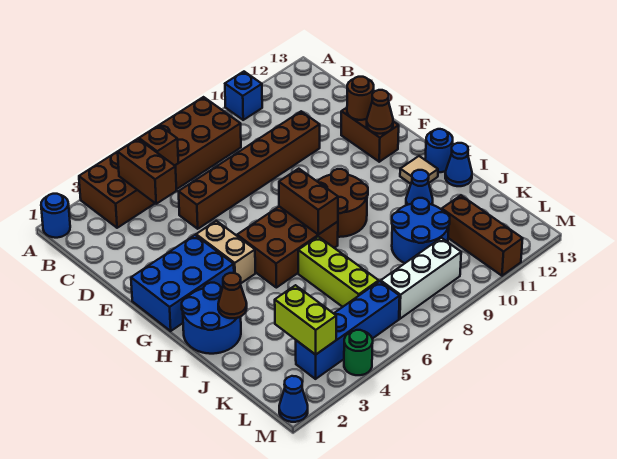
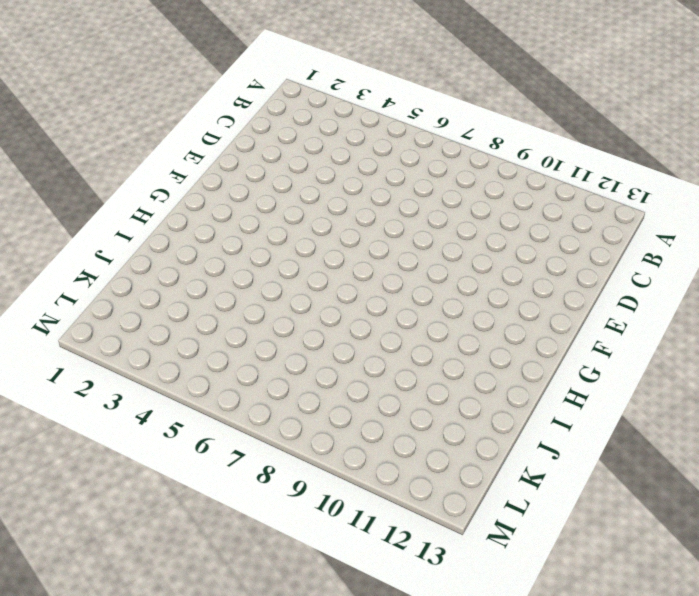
none -> blue 1x1 round brick [41,194,70,238]
none -> brown 2x6 brick [79,97,241,228]
none -> blue 1x1 brick [225,72,262,120]

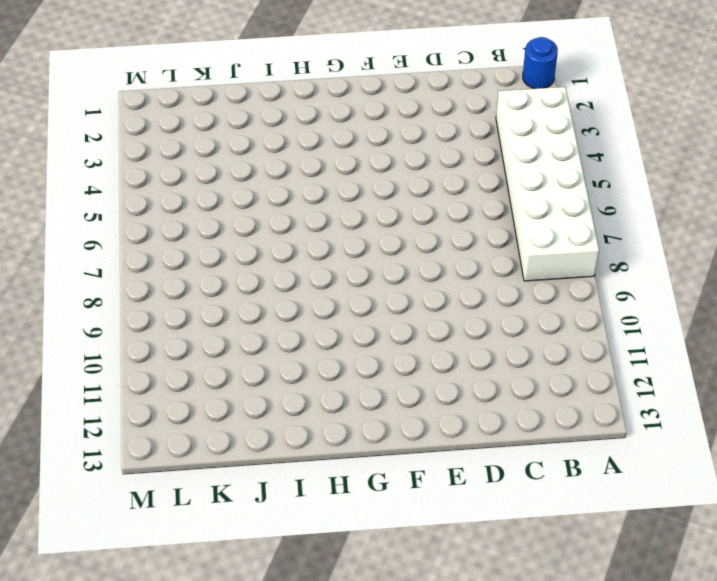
white 2x6 brick [496,87,599,281] -> brown 2x6 brick [79,97,241,228]
none -> blue 1x1 brick [225,72,262,120]
none -> brown 1x6 brick [178,111,320,229]
none -> brown 1x2 brick [341,108,399,162]

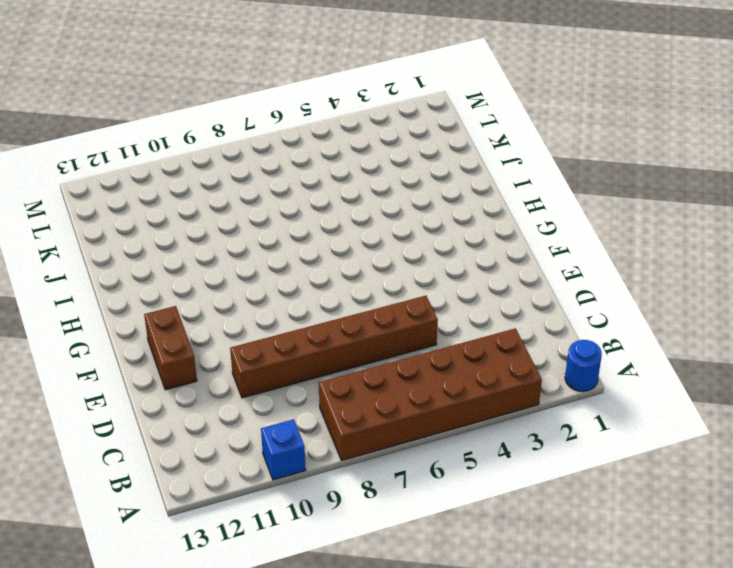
none -> blue 2x3 brick [131,235,234,331]
none -> tan 1x2 brick [196,221,255,283]
none -> brown 2x3 brick [237,207,338,288]

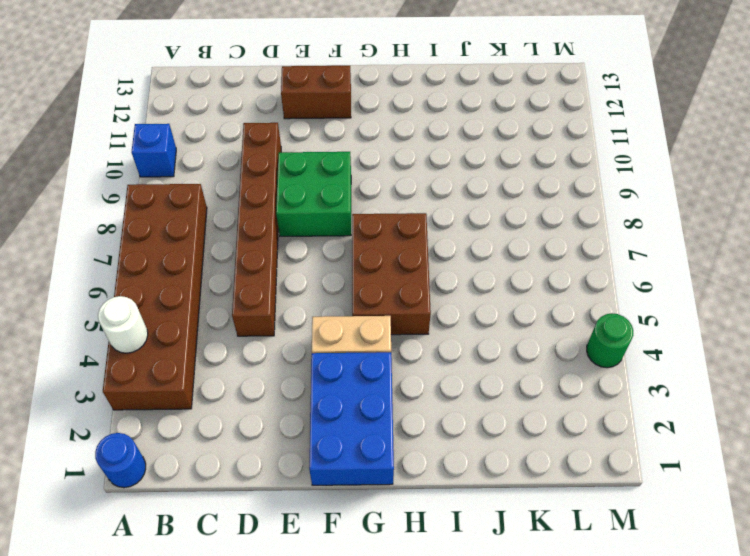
white 1x1 round brick [98,296,148,353] -> none
green 2x2 brick [276,152,351,236] -> none
none -> brown 2x2 round brick [317,169,368,237]
none -> blue 2x2 round brick [182,283,241,354]
none -> tan 1x1 tile [400,156,438,184]

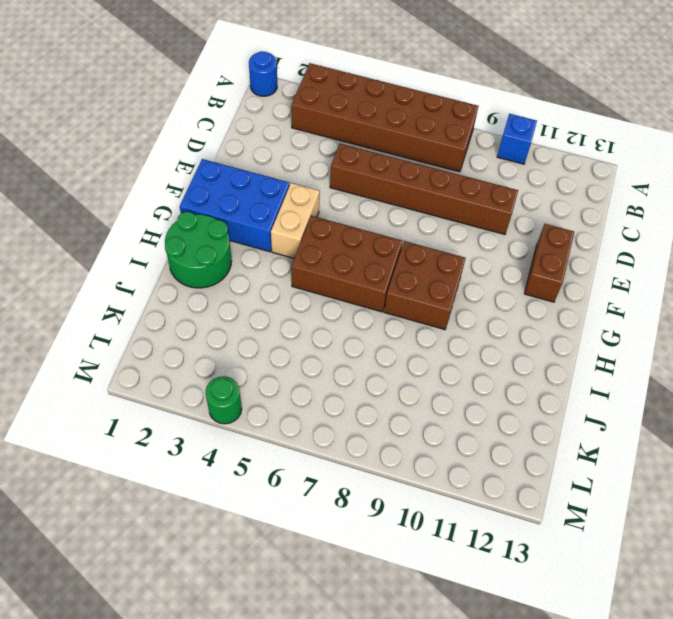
brown 2x2 brick [384,241,466,330] -> brown 2x2 round brick [317,169,368,237]
green 2x2 round brick [165,212,232,288] -> blue 2x2 round brick [182,283,241,354]
none -> tan 1x1 tile [400,156,438,184]
none -> blue 1x1 round brick [425,129,453,172]
none -> lime 1x3 brick [298,237,379,307]

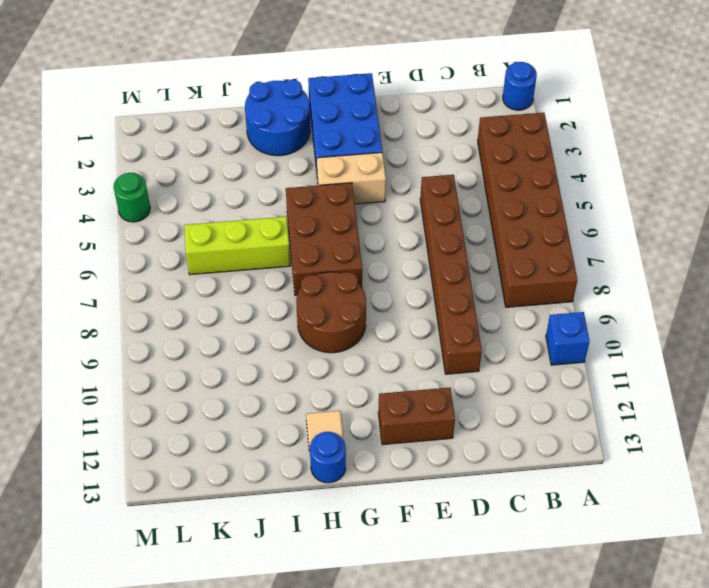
none -> blue 1x1 cone [406,170,433,205]
none -> blue 1x1 cone [445,143,472,186]
none -> blue 2x2 round brick [392,198,450,263]

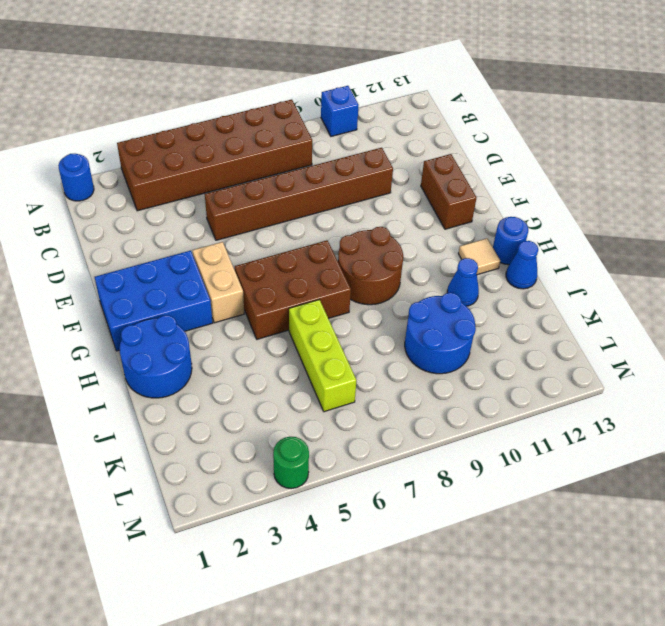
none -> brown 1x3 brick [442,195,523,276]
none -> blue 1x4 brick [296,281,400,379]
none -> white 1x3 brick [381,238,461,319]

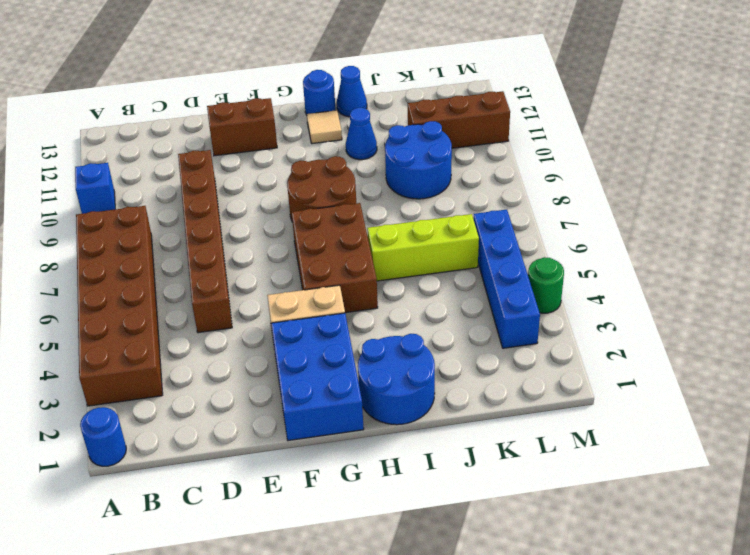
none -> white 1x3 brick [381,238,461,319]
none -> blue 1x1 cone [279,376,308,422]
none -> brown 1x2 brick [118,139,177,204]

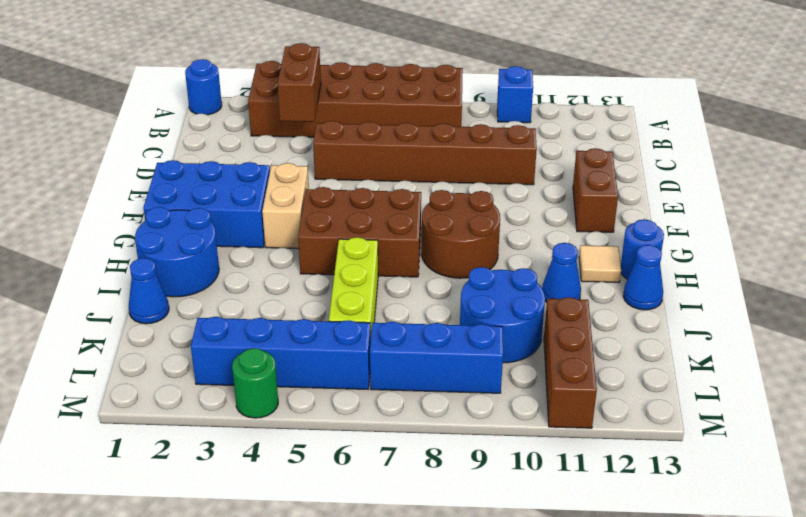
blue 1x1 cone [129,258,169,324] -> blue 1x1 cone moved to [279,376,308,422]
blue 1x3 brick [370,322,503,393] -> white 1x3 brick [381,238,461,319]
none -> brown 1x1 brick [139,125,178,165]
none -> brown 1x1 round brick [347,77,374,120]
none -> brown 1x1 cone [367,90,393,134]

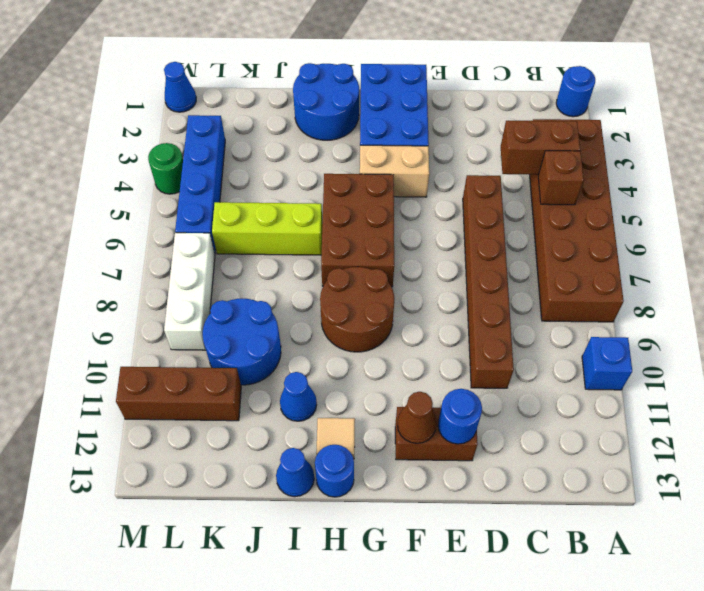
blue 1x1 round brick [438,389,482,444] -> brown 1x1 round brick [347,77,374,120]
none -> brown 1x2 brick [279,169,338,234]
none -> brown 1x1 cone [218,273,247,318]
none -> lime 1x2 brick [275,285,336,355]

